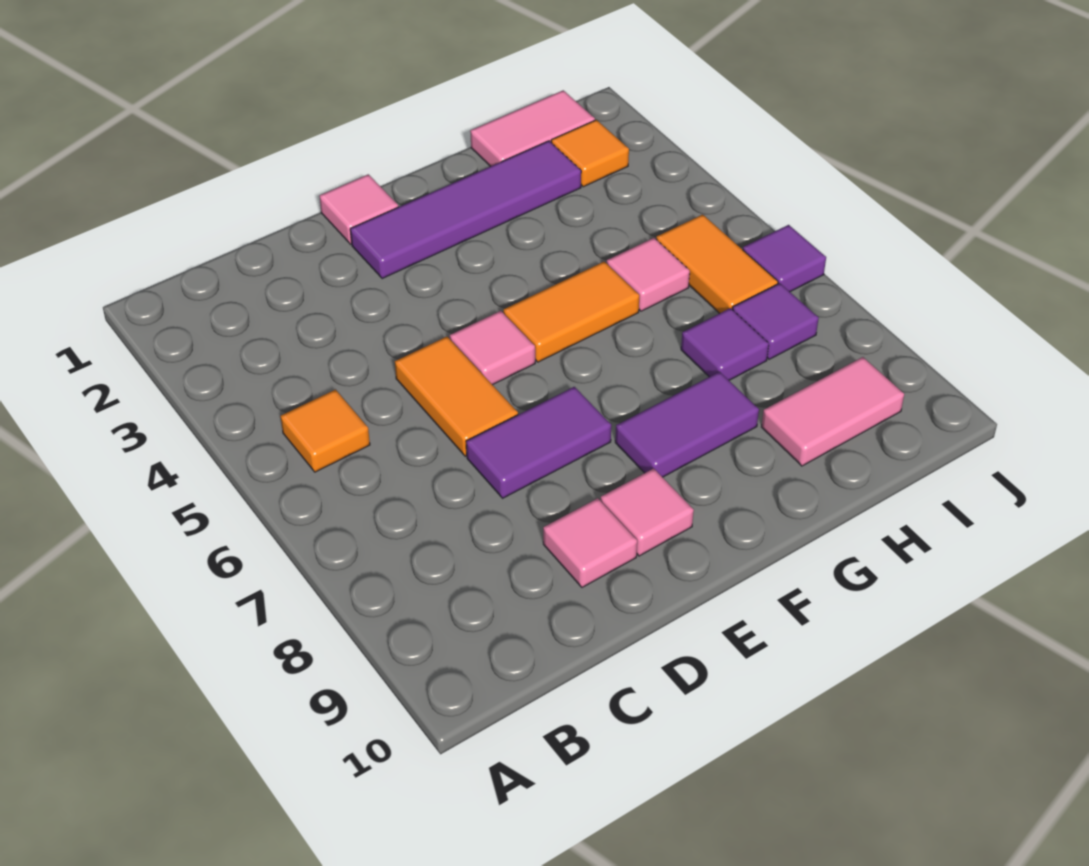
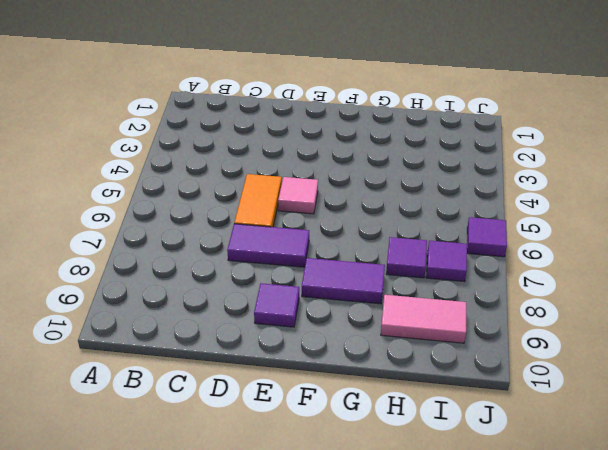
purple 1x1 tile [254,283,299,327] -> pink 1x1 tile [600,468,694,556]
none -> orange 1x1 tile [280,390,370,472]
none -> pink 1x1 tile [543,498,637,587]
none -> pink 1x1 tile [319,174,398,244]

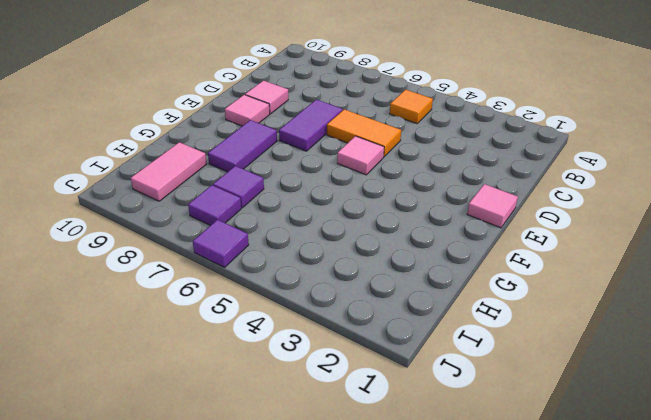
none -> purple 1x4 tile [350,141,581,279]
none -> orange 1x2 tile [503,262,640,362]
none -> pink 1x2 tile [470,90,595,167]

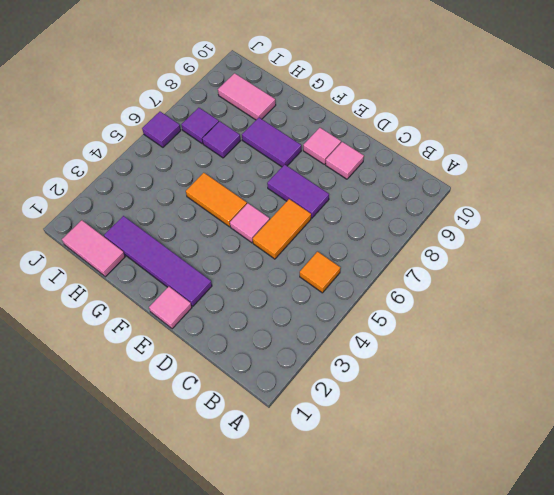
none -> pink 1x1 tile [607,238,690,311]
none -> orange 1x1 tile [551,120,629,187]
none -> orange 1x2 tile [656,214,778,314]

